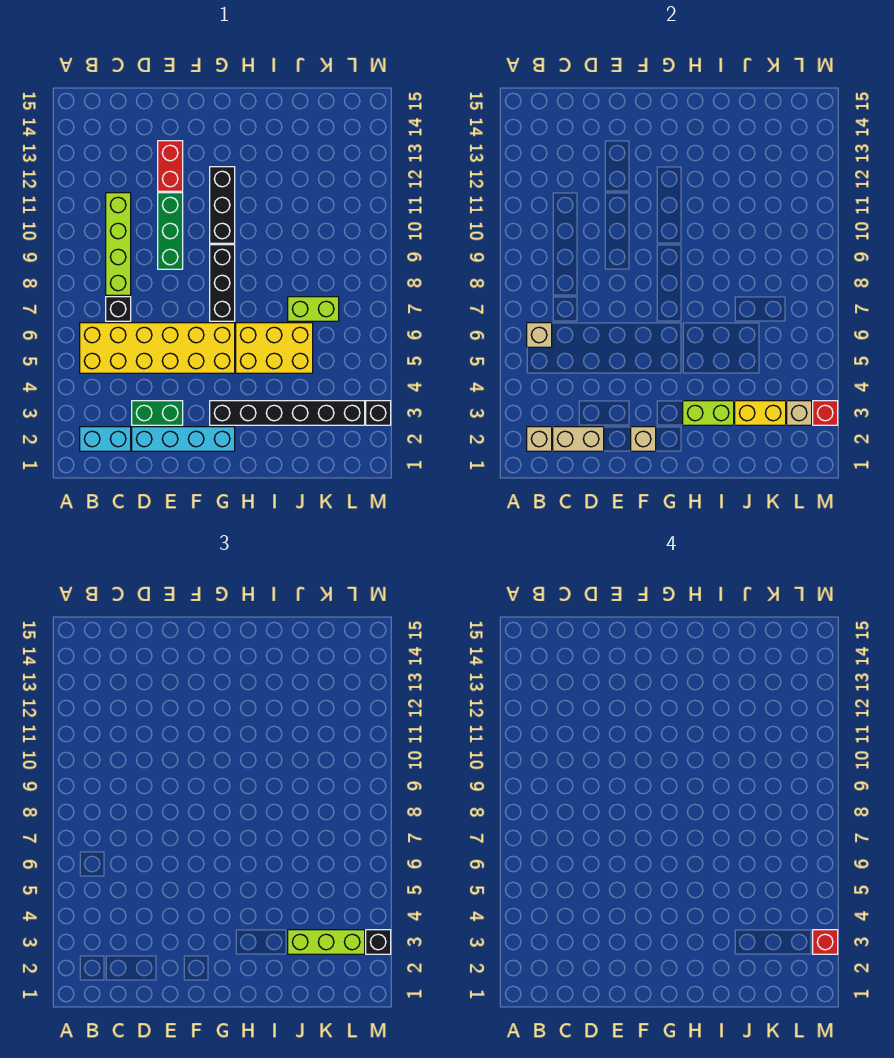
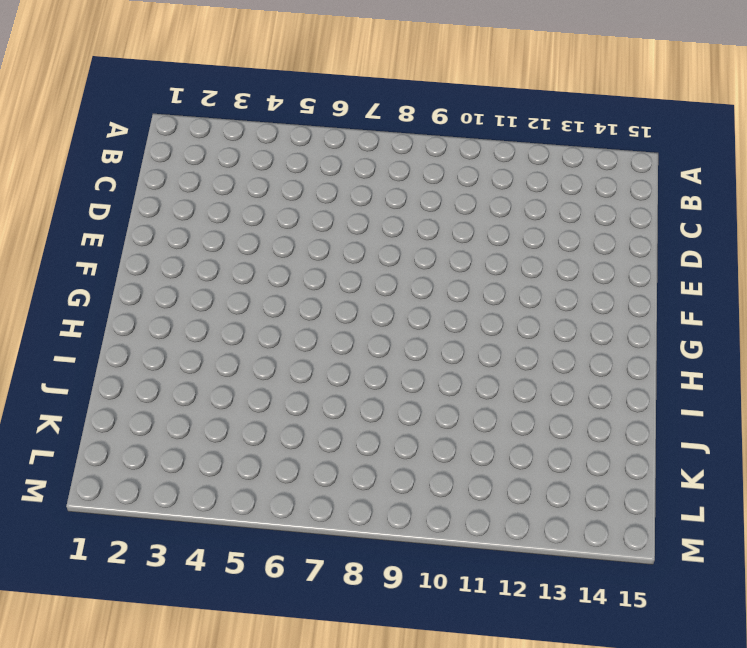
none -> cyan 1x2 brick [80,427,131,451]
none -> yellow 2x6 brick [80,323,235,373]
none -> black 1x1 brick [106,297,131,321]

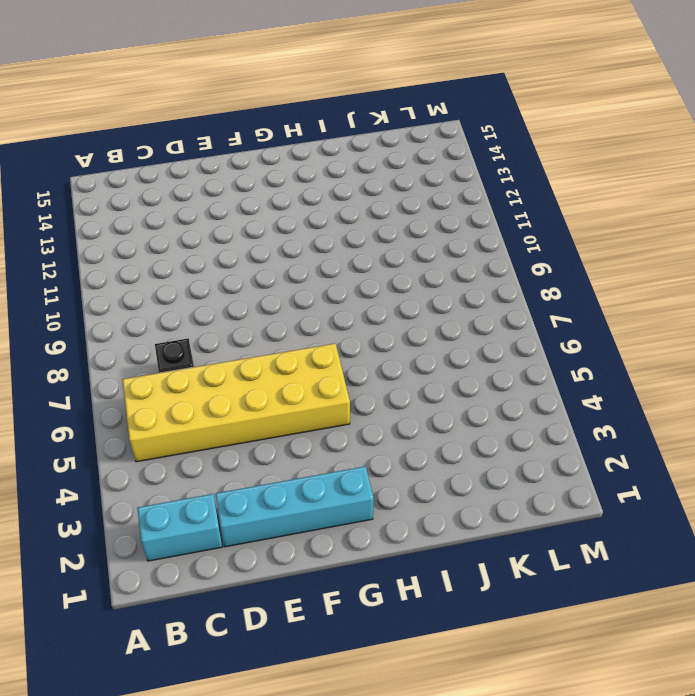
none -> lime 1x4 brick [106,193,131,295]
none -> green 1x2 brick [132,401,183,425]
none -> green 1x3 brick [158,193,183,269]

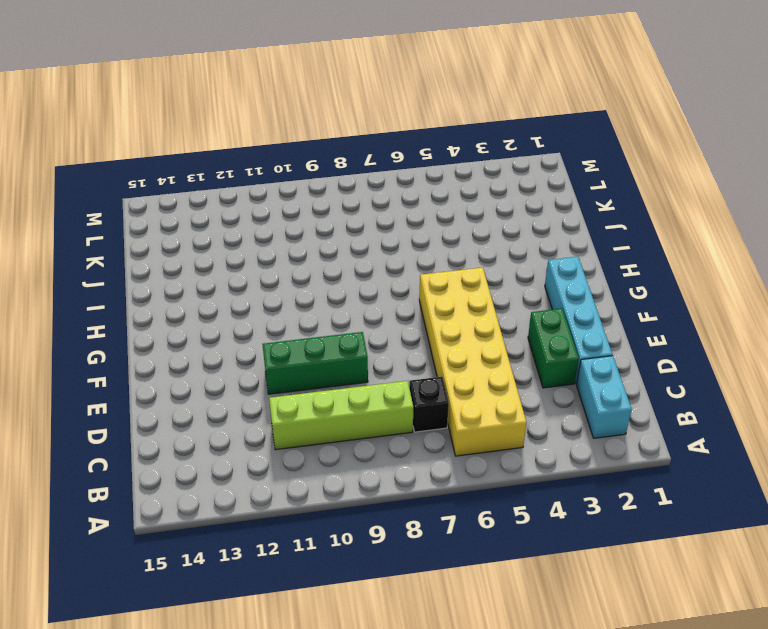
none -> red 1x2 brick [158,141,183,191]
none -> black 1x6 brick [210,401,365,425]
none -> black 1x3 brick [210,245,235,321]

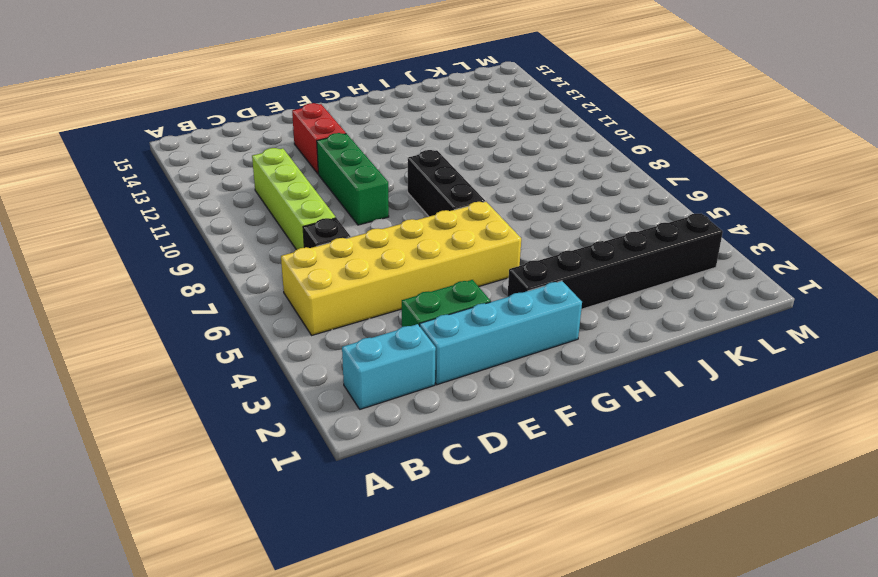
none -> black 1x3 brick [210,167,235,243]
none -> yellow 2x3 brick [236,323,313,373]
none -> lime 1x2 brick [288,297,339,321]

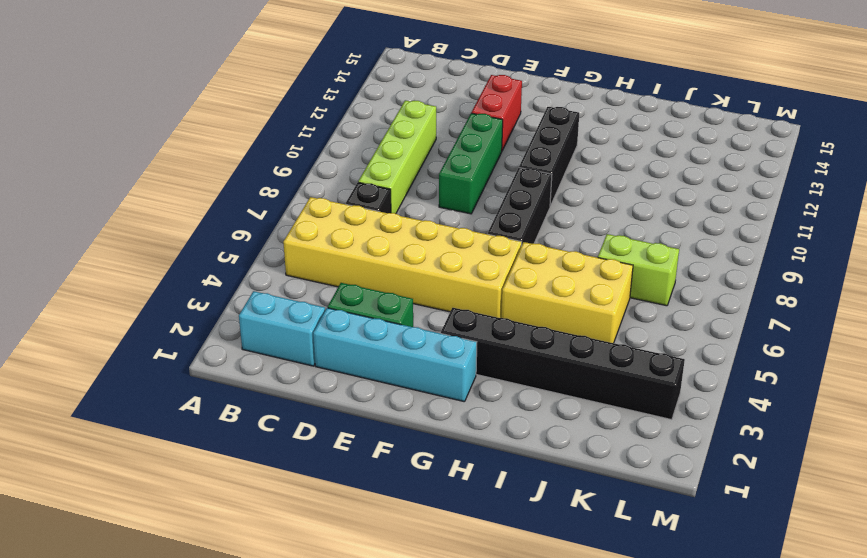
none -> black 1x1 brick [366,401,391,425]
none -> tan 1x1 brick [527,427,552,451]
none -> tan 1x1 brick [527,323,552,347]

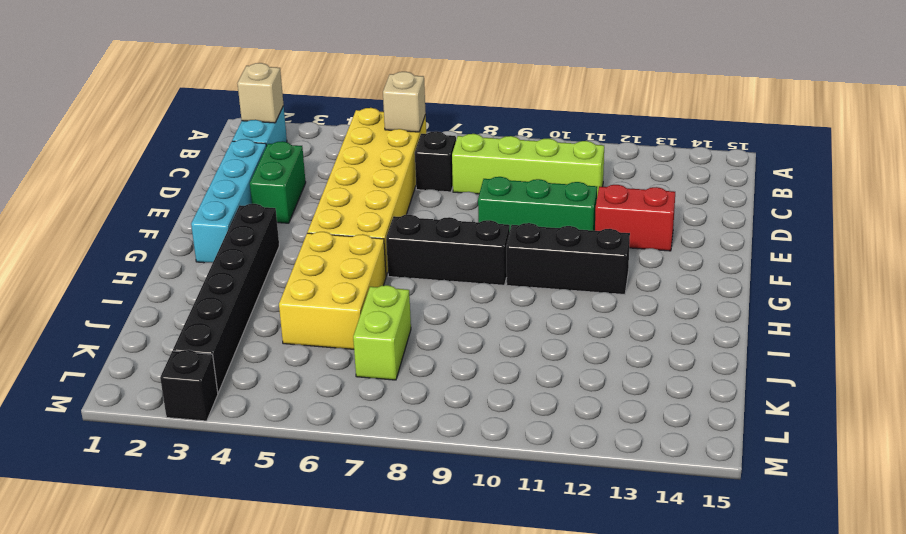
none -> tan 1x2 brick [553,427,604,451]
none -> tan 1x1 brick [631,427,656,451]
none -> lime 1x2 brick [683,401,734,425]

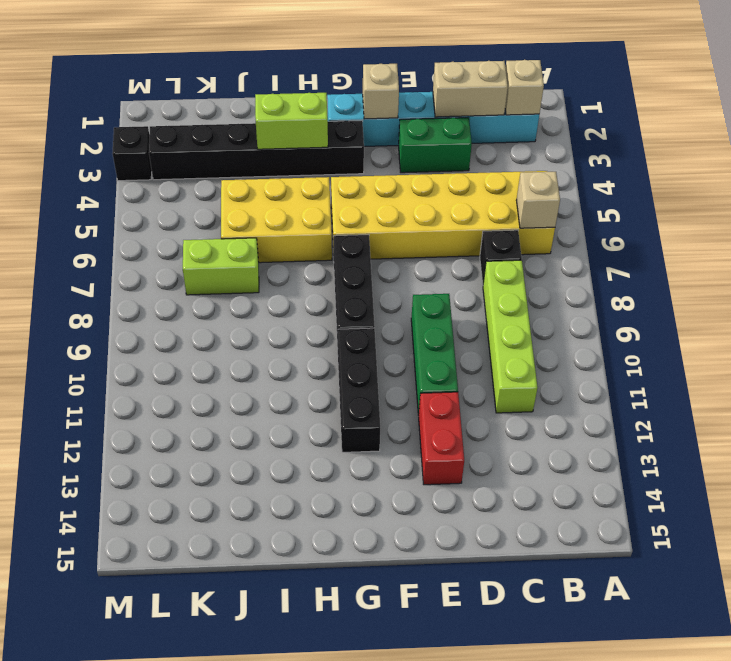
none -> yellow 1x2 brick [735,401,786,425]
none -> tan 1x1 brick [787,401,812,425]
none -> red 1x1 brick [813,401,838,425]

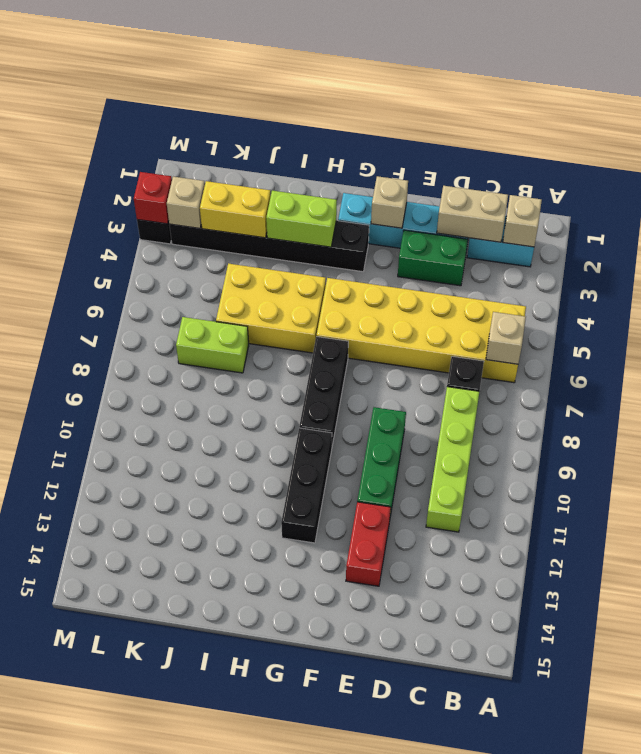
none -> lime 1x3 brick [288,930,365,954]
none -> black 1x1 brick [366,930,391,954]
none -> red 1x1 brick [813,930,838,954]

